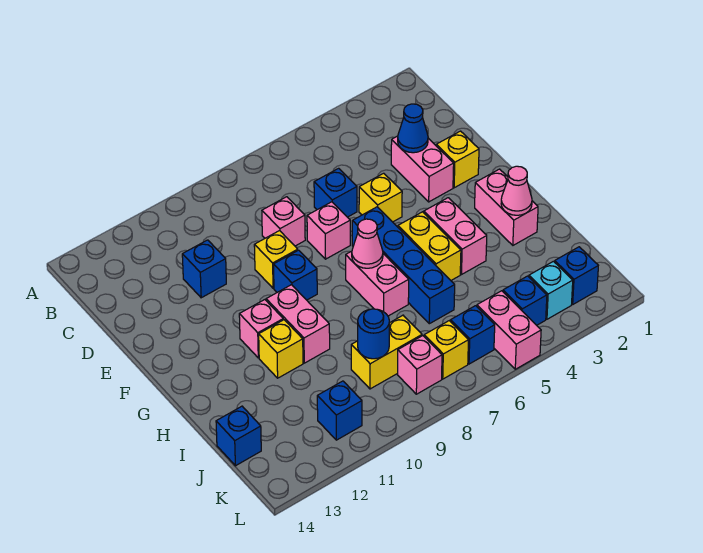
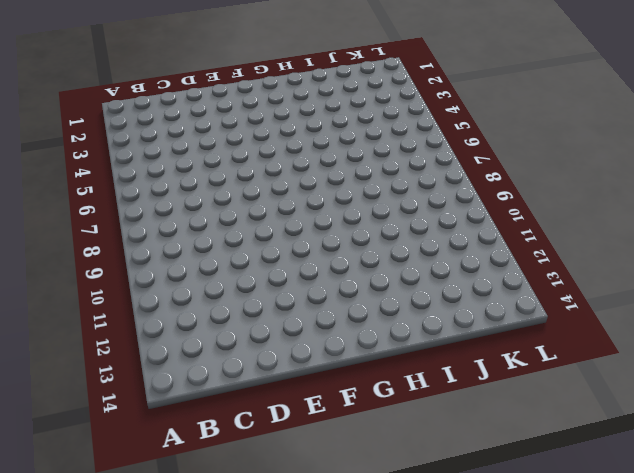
none -> pink 1x2 brick [391,136,454,202]
none -> blue 1x1 brick [314,168,357,217]
none -> pink 1x1 brick [262,197,305,246]
none -> blue 1x1 brick [182,240,226,298]

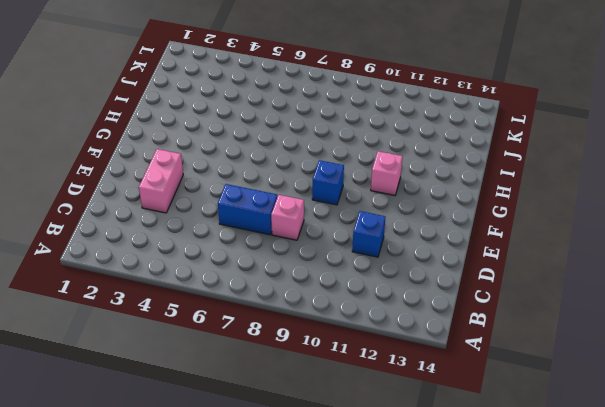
blue 1x2 brick [218,184,277,235] -> blue 1x1 brick [314,168,357,217]
none -> yellow 1x1 brick [436,131,479,188]
none -> yellow 1x1 brick [359,173,402,222]
none -> pink 1x1 brick [307,202,350,259]
none -> yellow 1x1 brick [254,231,298,288]

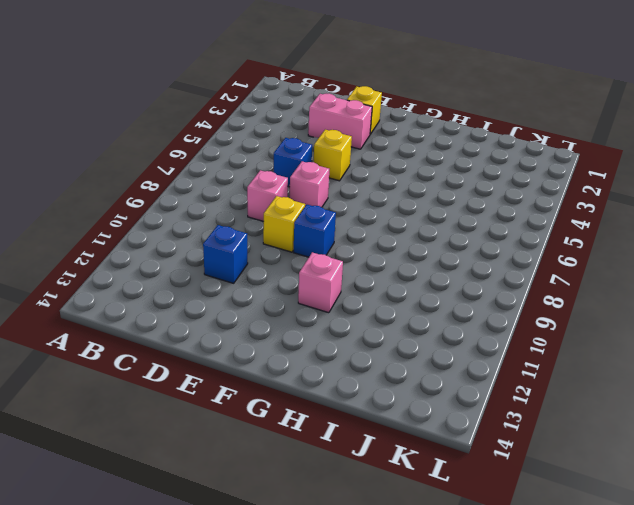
none -> blue 1x4 brick [352,207,455,324]
none -> pink 1x2 brick [475,169,538,245]
none -> pink 1x2 brick [424,198,487,274]
none -> yellow 1x2 brick [398,212,461,280]

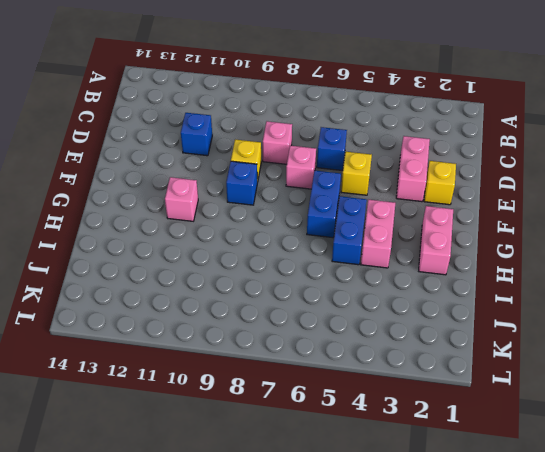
blue 1x2 brick [307,171,341,238] -> blue 1x4 brick [352,207,455,324]
blue 1x2 brick [332,196,367,265] -> yellow 1x2 brick [398,212,461,280]
none -> pink 1x2 brick [346,251,409,316]
none -> pink 1x2 brick [266,285,330,363]
none -> yellow 1x1 brick [259,320,303,378]
none -> yellow 1x2 brick [351,315,422,389]

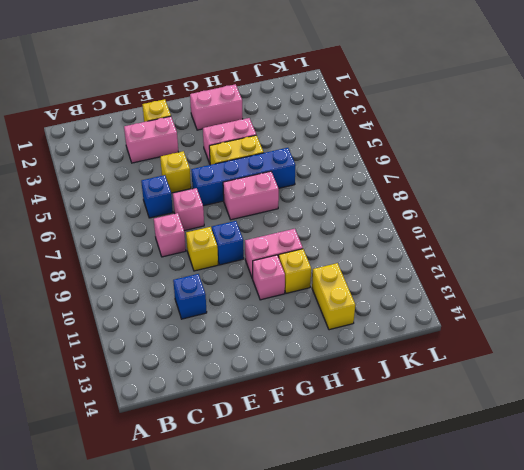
yellow 1x2 brick [312,263,355,330] -> yellow 1x2 brick moved to [351,315,422,389]
none -> blue 1x1 brick [216,406,261,466]
none -> blue 1x1 brick [555,247,598,304]
none -> cyan 1x1 brick [529,261,573,319]
none -> blue 1x1 brick [503,276,547,325]

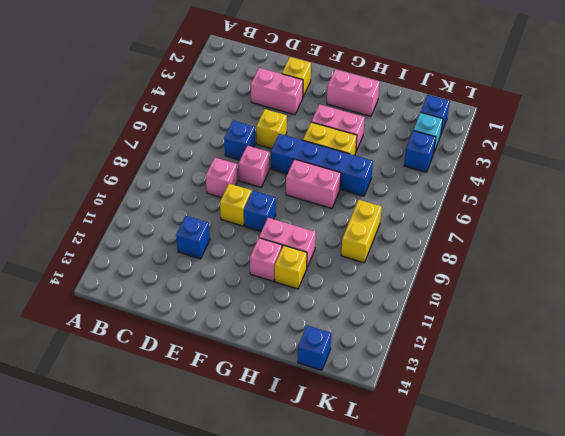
none -> pink 1x2 brick [477,291,541,369]
none -> blue 1x1 brick [451,306,495,364]
none -> yellow 1x1 brick [424,321,468,379]
none -> pink 1x1 brick [398,336,442,394]

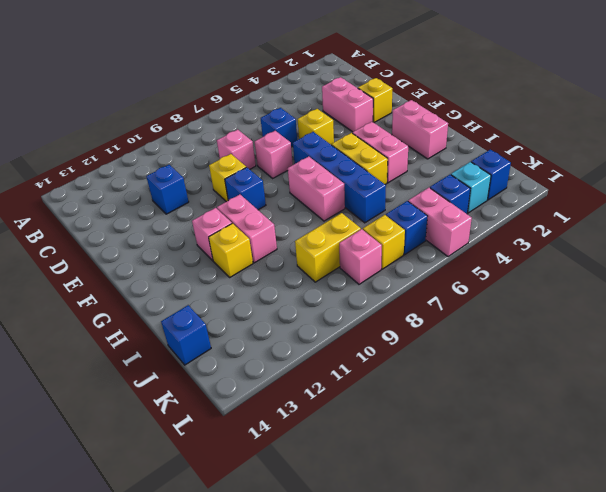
none -> blue 1x1 brick [317,381,362,440]
none -> blue 1x1 cone [398,104,428,153]
none -> pink 1x1 cone [352,219,383,268]
none -> pink 1x1 cone [501,166,532,215]

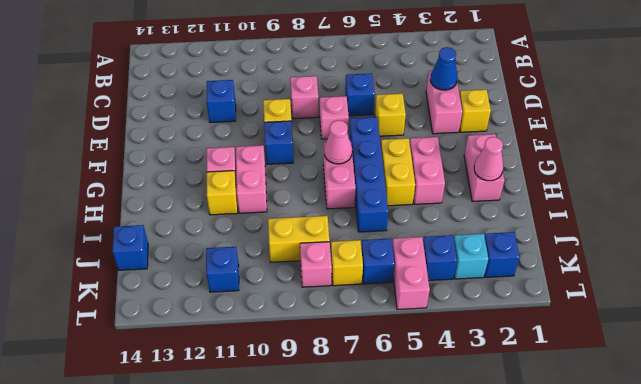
none -> blue 1x1 round brick [358,309,389,359]

